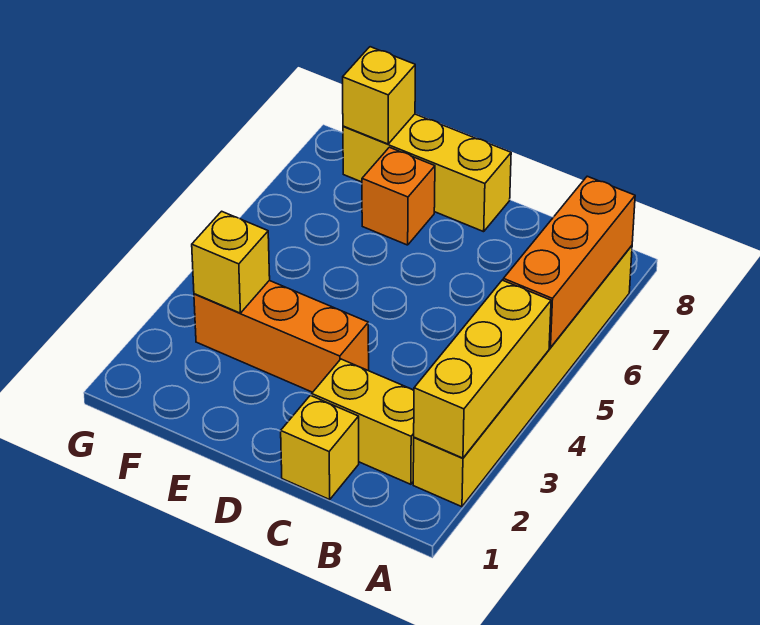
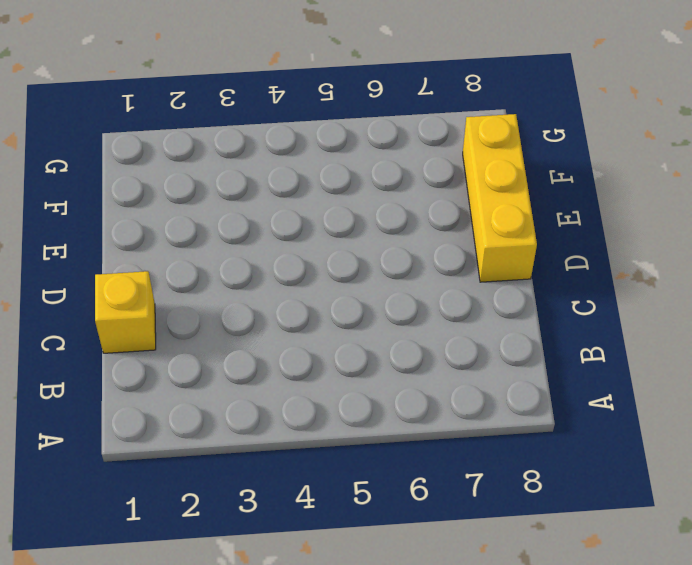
none -> yellow 1x6 brick [413,246,632,507]
none -> yellow 1x2 brick [312,359,414,484]

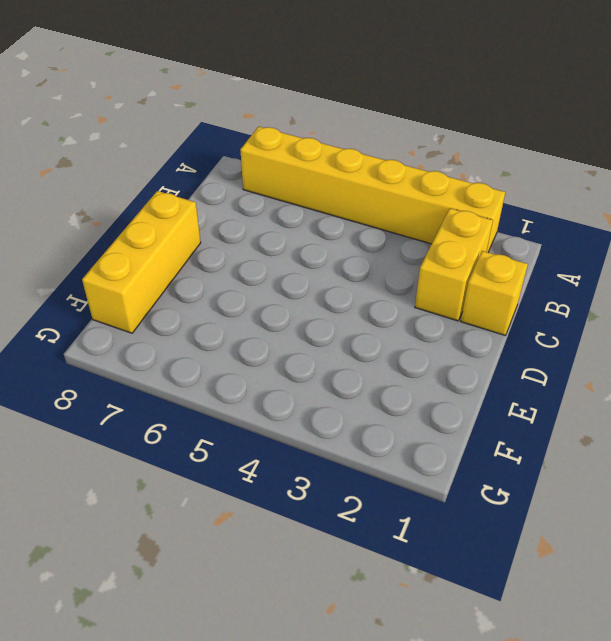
none -> orange 1x3 brick [194,281,369,392]
none -> orange 1x1 brick [362,147,435,245]

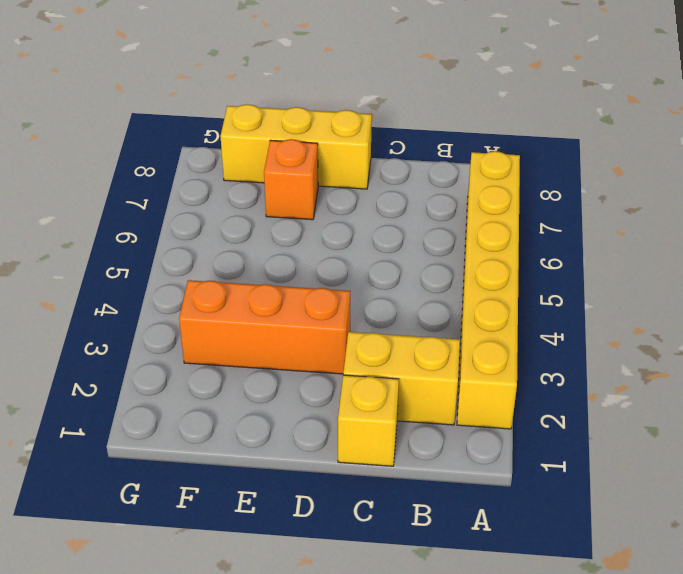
none -> yellow 1x3 brick [414,280,551,458]
none -> orange 1x3 brick [503,176,635,348]

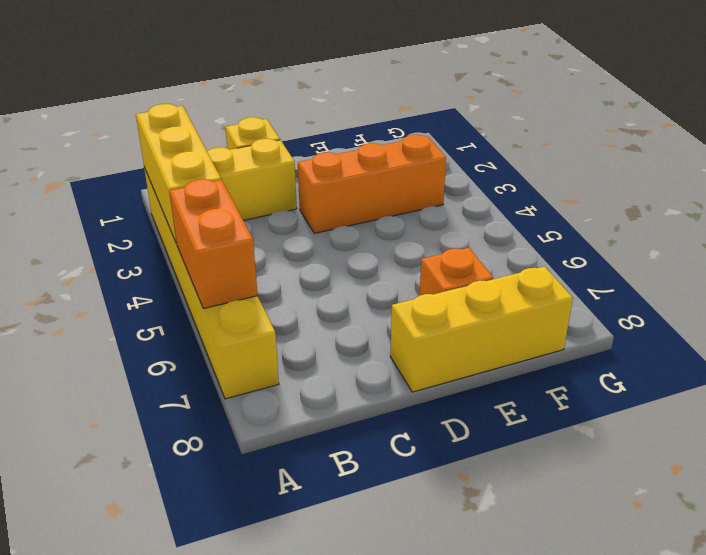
orange 1x2 brick [169,179,258,309] -> orange 1x3 brick [503,176,635,348]
none -> yellow 1x1 brick [192,211,270,313]
none -> yellow 1x1 brick [343,47,415,144]

